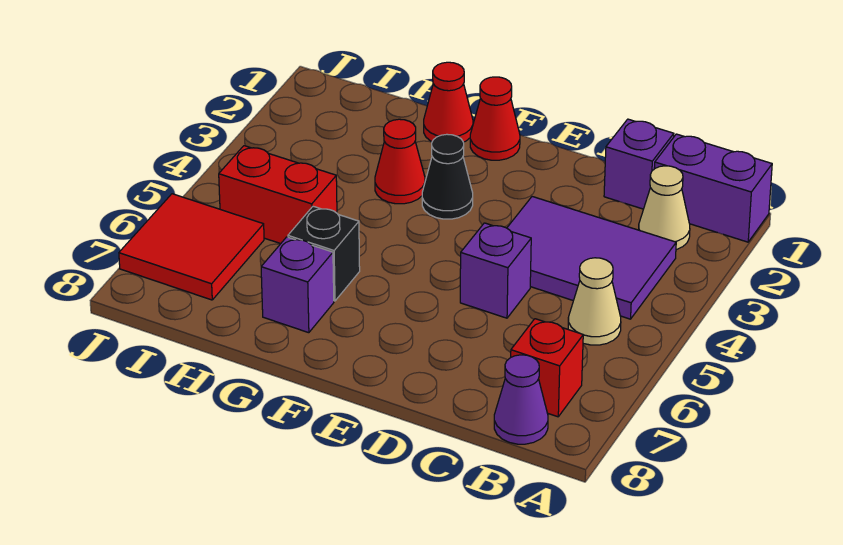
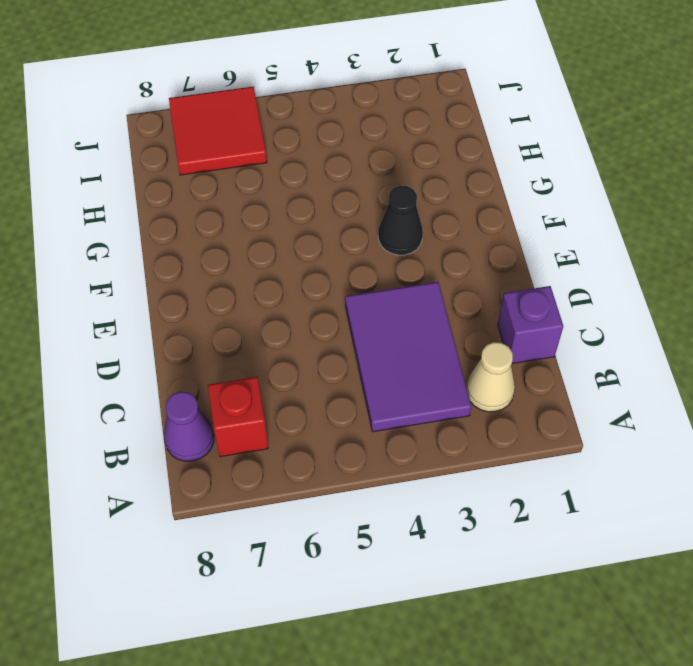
none -> purple 1x2 brick [654,134,772,242]
none -> tan 1x1 cone [568,258,621,345]
none -> purple 1x1 brick [460,223,531,318]

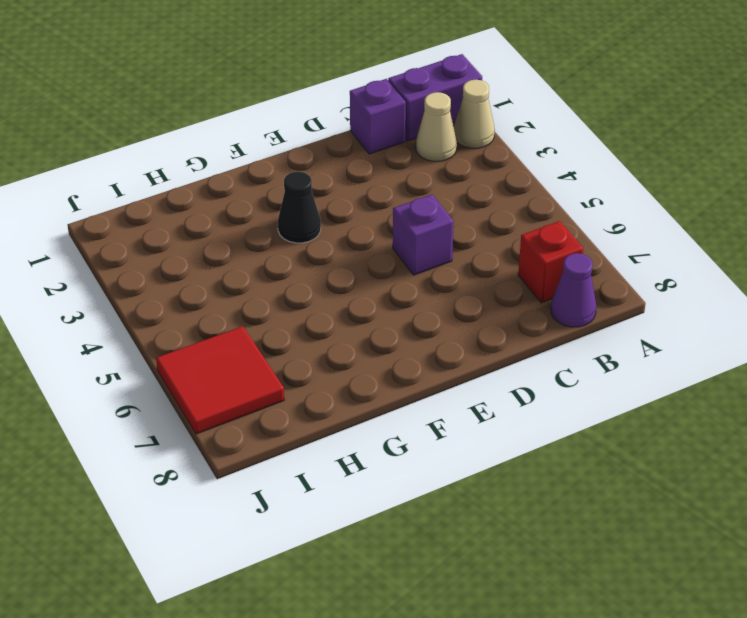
tan 1x1 cone [454,80,495,148] -> tan 1x1 cone moved to [568,258,621,345]
none -> purple 2x3 tile [507,197,676,319]
none -> red 1x1 cone [470,77,520,160]
none -> red 1x1 cone [424,62,473,142]

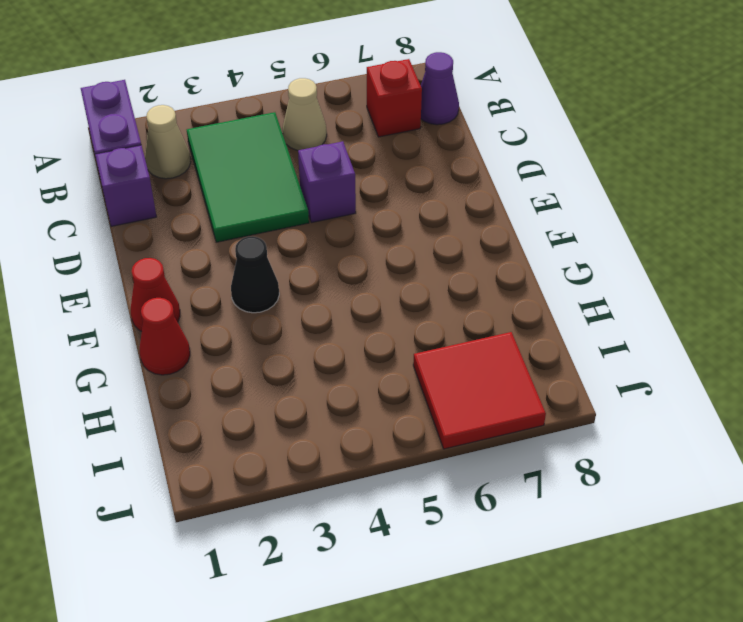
green 2x3 tile [187,112,309,242] -> purple 2x3 tile [507,197,676,319]
none -> red 1x1 cone [375,119,425,204]
none -> black 1x1 brick [288,206,360,301]
none -> purple 1x1 brick [261,237,334,333]

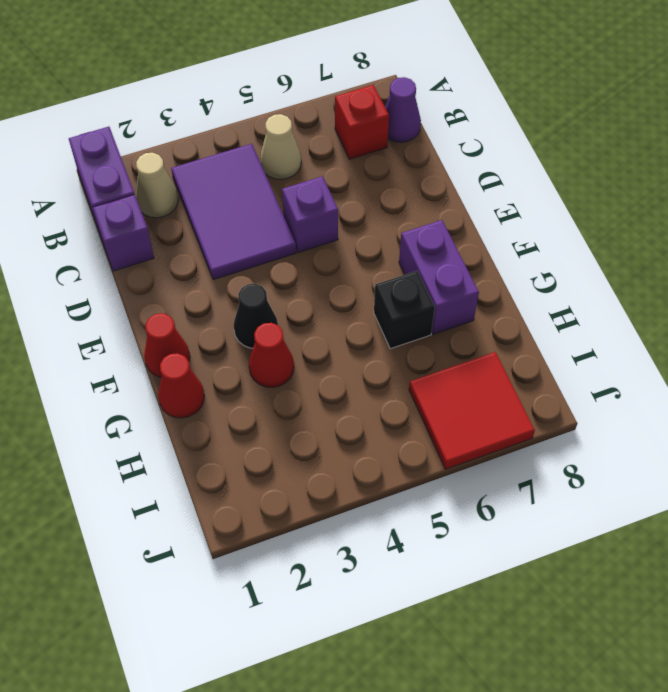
purple 1x2 brick [399,220,479,334] -> purple 1x1 brick [261,237,334,333]
none -> red 1x2 brick [219,146,337,244]

